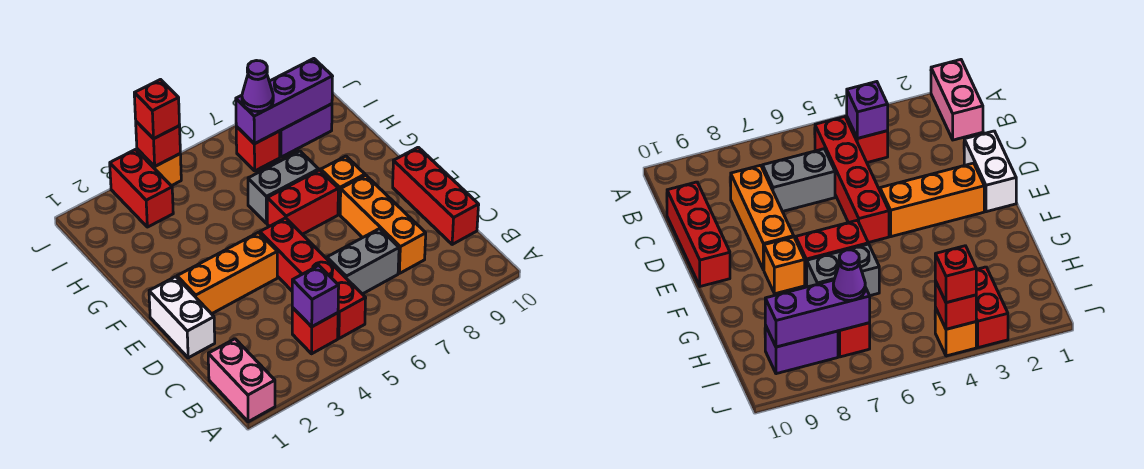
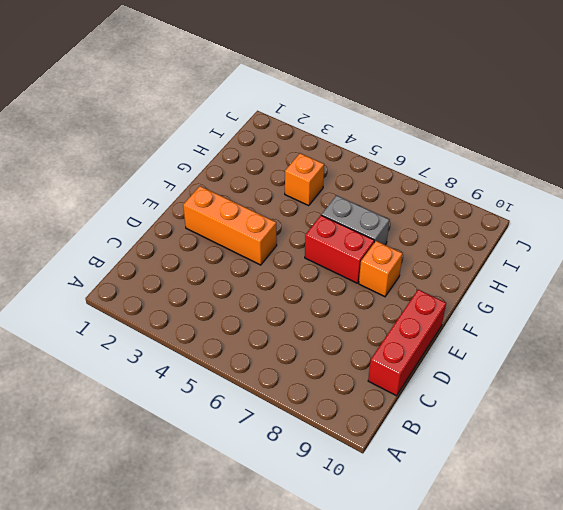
orange 1x1 brick [285,153,324,205] -> orange 1x1 brick moved to [137,149,181,186]
none -> pink 1x2 brick [208,339,275,422]
none -> red 1x1 brick [292,307,338,354]
none -> red 1x4 brick [260,218,366,338]

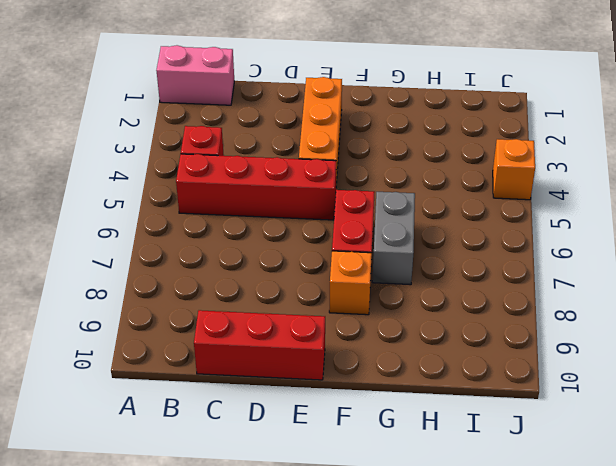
none -> grey 1x2 brick [327,229,399,294]
none -> orange 1x3 brick [340,175,426,273]
none -> white 1x2 brick [149,277,215,358]

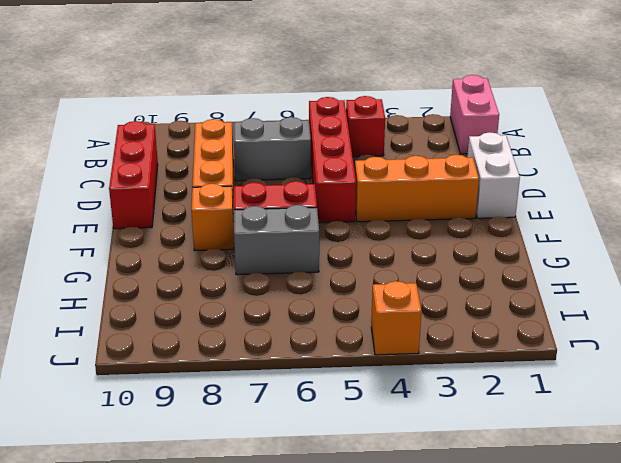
none -> red 1x2 brick [110,150,173,227]
none -> red 1x1 brick [236,126,280,171]
none -> purple 1x2 brick [280,104,332,157]

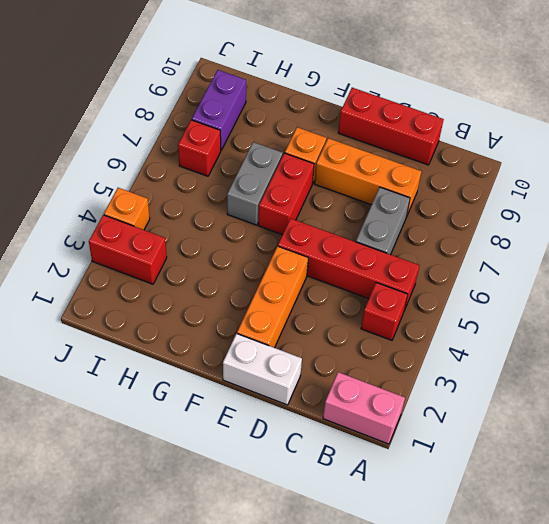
none -> purple 1x1 brick [292,266,339,327]
none -> purple 1x3 brick [236,59,333,144]
none -> red 1x1 brick [136,122,180,166]

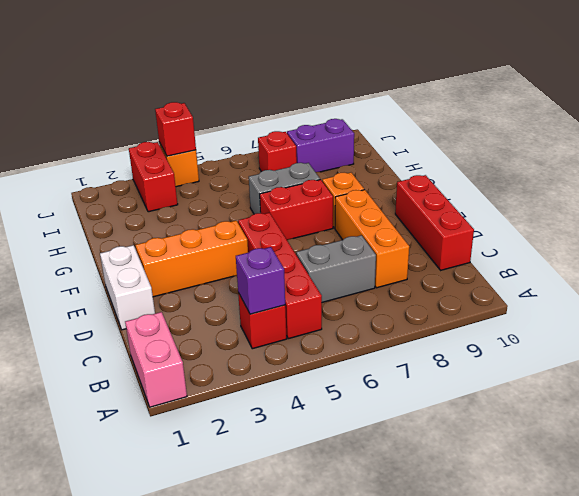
none -> purple 1x3 brick [236,59,333,144]
none -> purple 1x1 cone [242,61,273,112]
none -> red 1x1 brick [134,80,180,139]

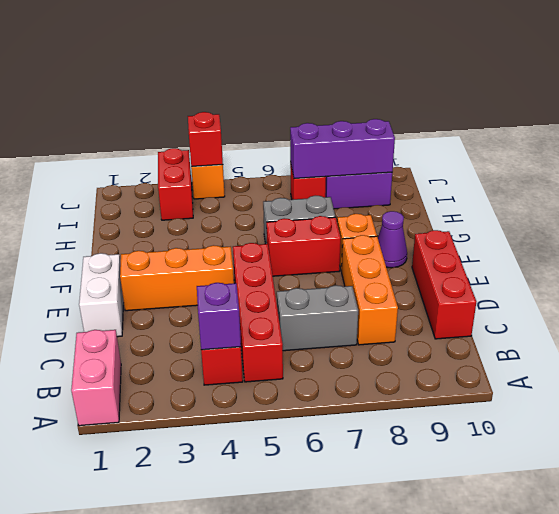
purple 1x1 cone [378,211,407,268] -> purple 1x1 cone moved to [242,61,273,112]
none -> red 1x1 brick [134,80,180,139]

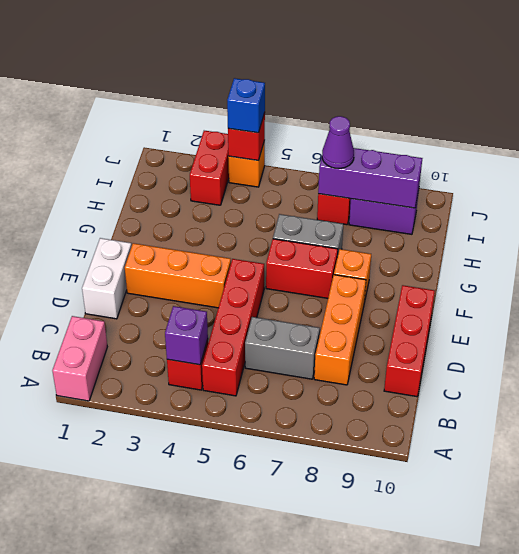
blue 1x1 brick [227,78,265,133] -> red 1x1 brick [134,80,180,139]

